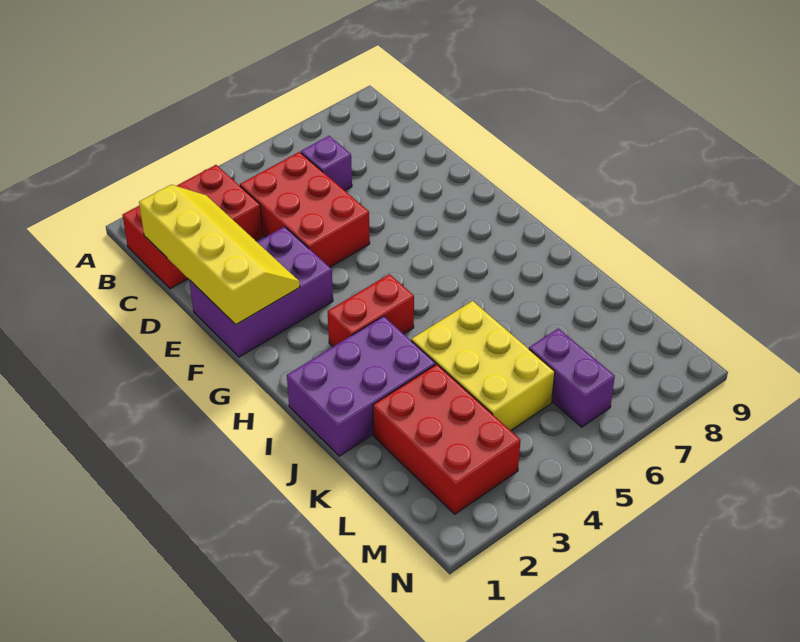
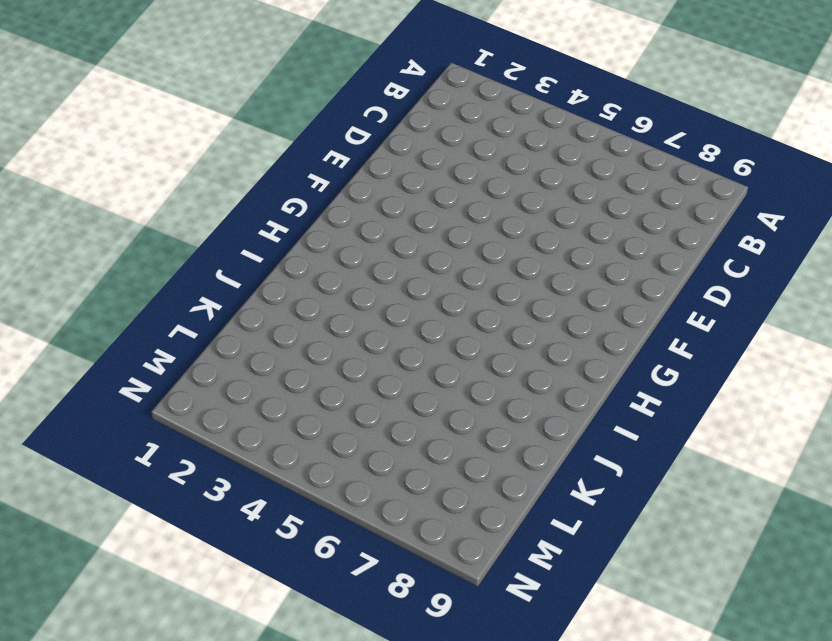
none -> red 2x3 brick [122,165,263,289]
none -> red 2x3 brick [240,152,370,267]

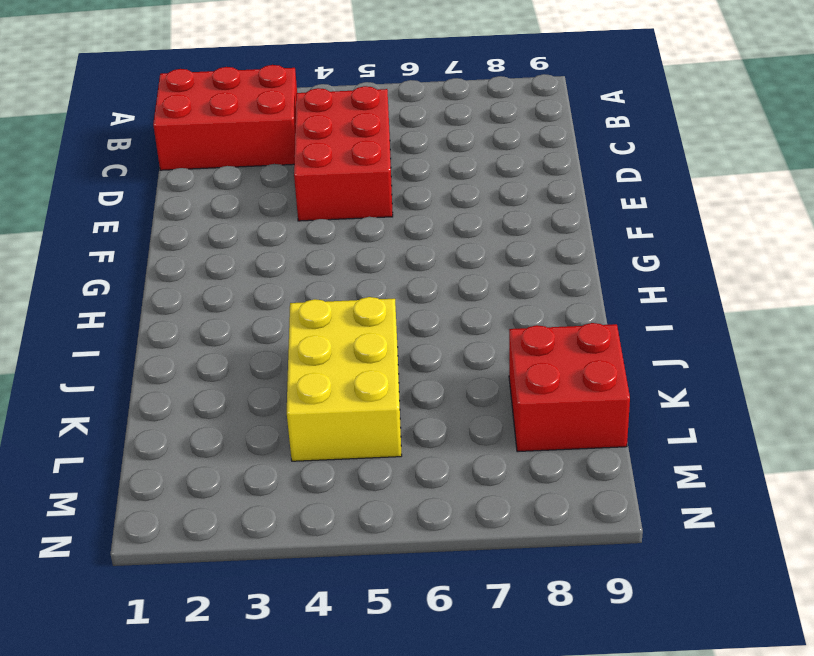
red 2x2 brick [509,323,630,452] -> none
none -> purple 1x1 brick [301,136,352,191]
none -> purple 2x3 brick [189,227,333,357]

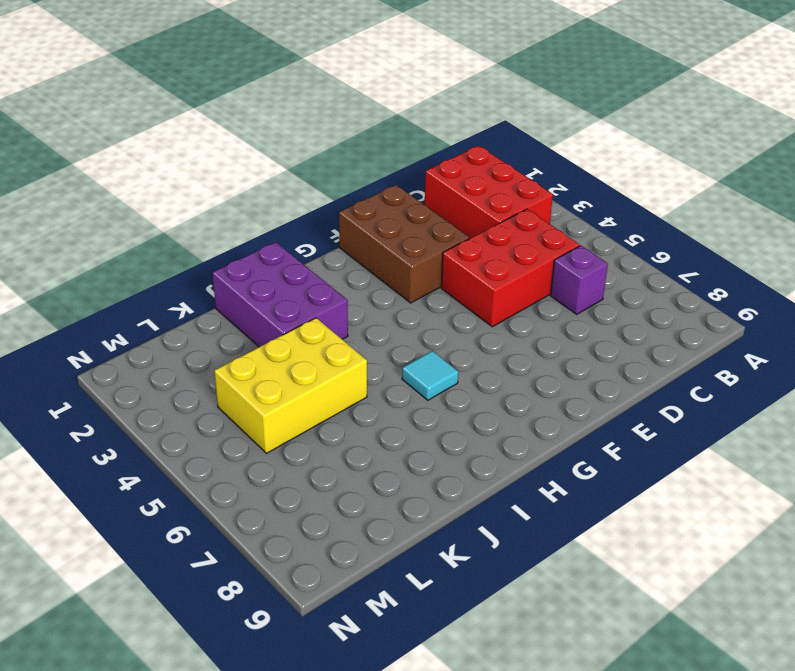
brown 2x3 brick [339,185,469,303] -> purple 2x3 brick [189,227,333,357]
cyan 1x1 tile [402,351,458,400] -> none
none -> red 1x2 brick [328,274,414,346]
none -> red 2x3 brick [373,364,521,514]

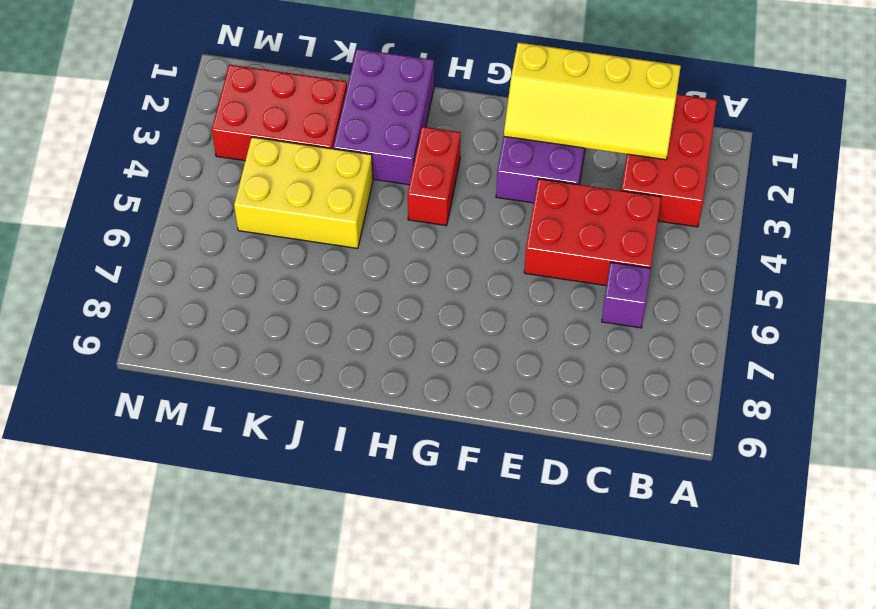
none -> purple 1x2 brick [529,328,615,427]

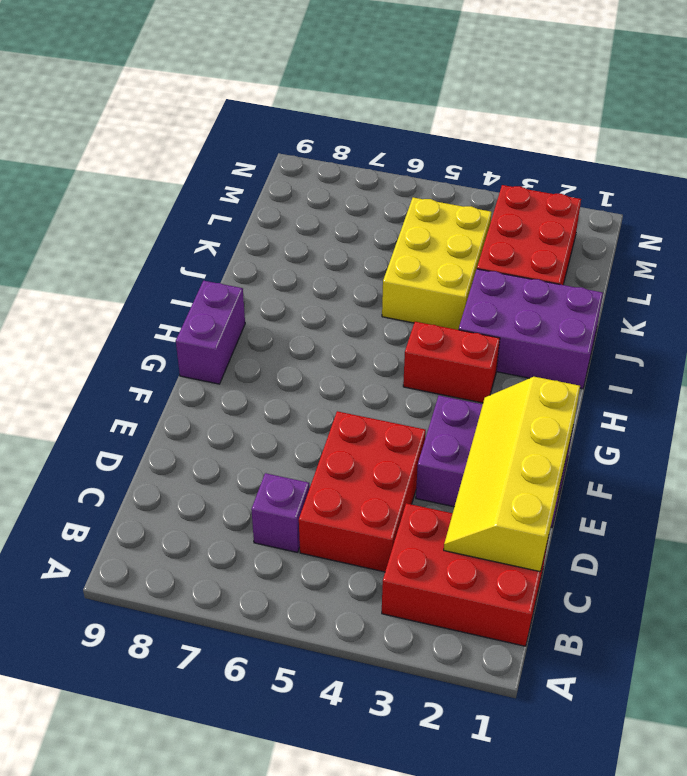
purple 1x2 brick [176,281,245,384] -> purple 1x2 brick moved to [529,328,615,427]

